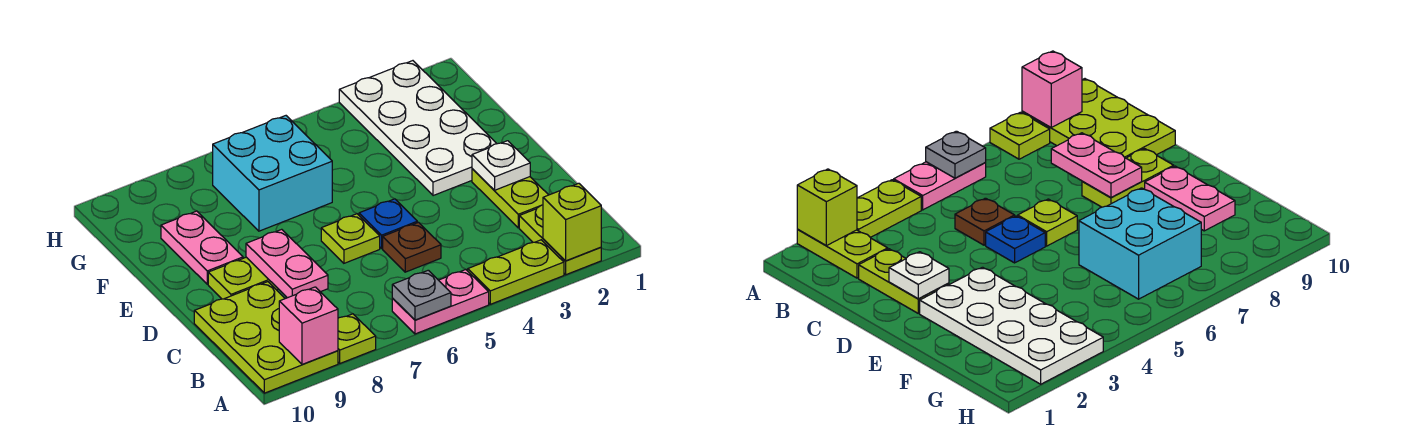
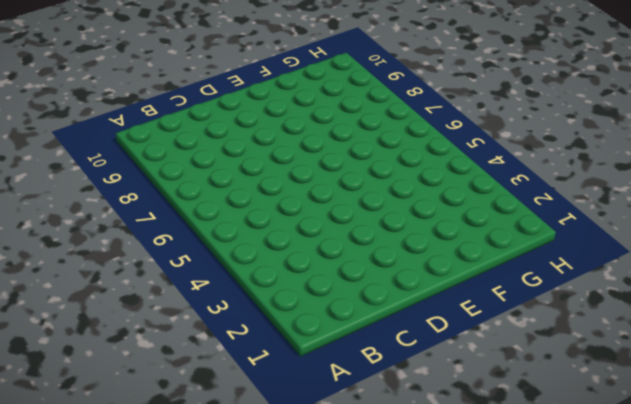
none -> lime 1x2 plate [519,205,601,275]
none -> lime 1x2 plate [468,240,564,304]
none -> pink 1x2 plate [392,269,489,334]

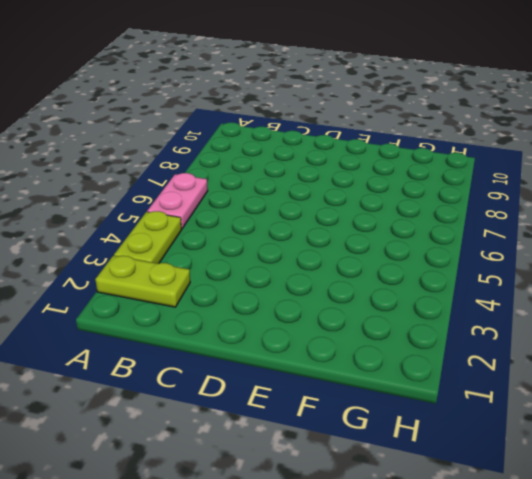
none -> lime 1x1 plate [338,314,376,363]
none -> lime 2x3 plate [194,282,338,393]
none -> lime 1x2 plate [472,169,548,228]

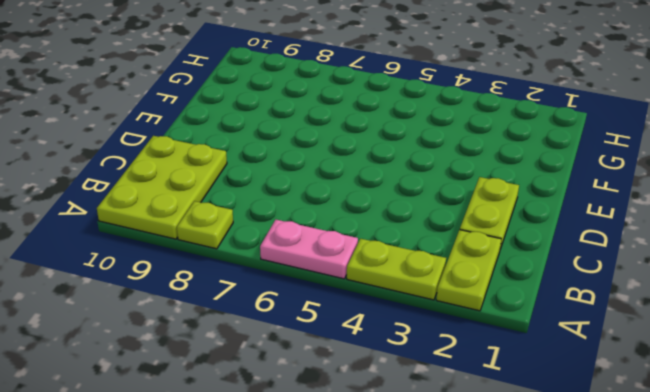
none -> brown 1x1 plate [383,222,441,272]
none -> blue 1x1 plate [359,199,417,248]
none -> lime 1x1 plate [321,214,380,263]

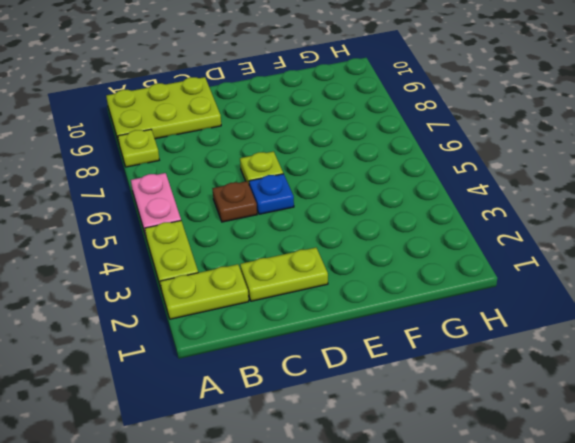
none -> lime 1x2 plate [208,257,278,299]
none -> white 2x4 plate [339,61,497,196]
none -> pink 1x2 plate [161,211,243,284]

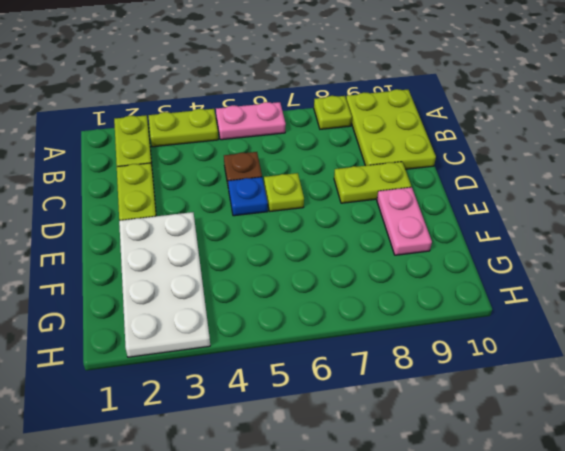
none -> cyan 2x2 brick [213,116,332,231]
none -> lime 1x1 brick [543,183,601,261]
none -> grey 1x1 plate [392,270,451,320]

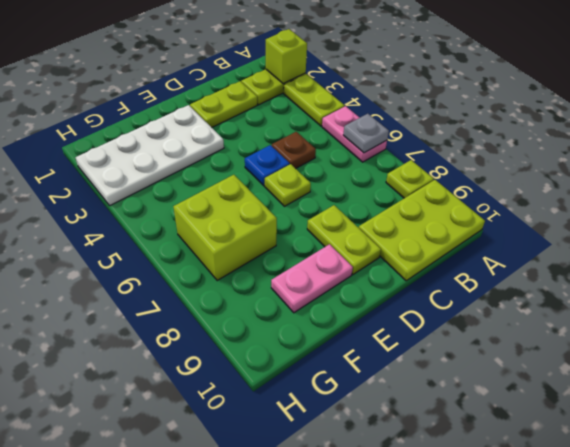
lime 2x2 brick [173,175,277,281] -> cyan 2x2 brick [213,116,332,231]
none -> pink 1x1 brick [279,287,338,364]
none -> pink 1x2 plate [246,229,328,298]
none -> white 1x1 plate [472,141,530,190]

